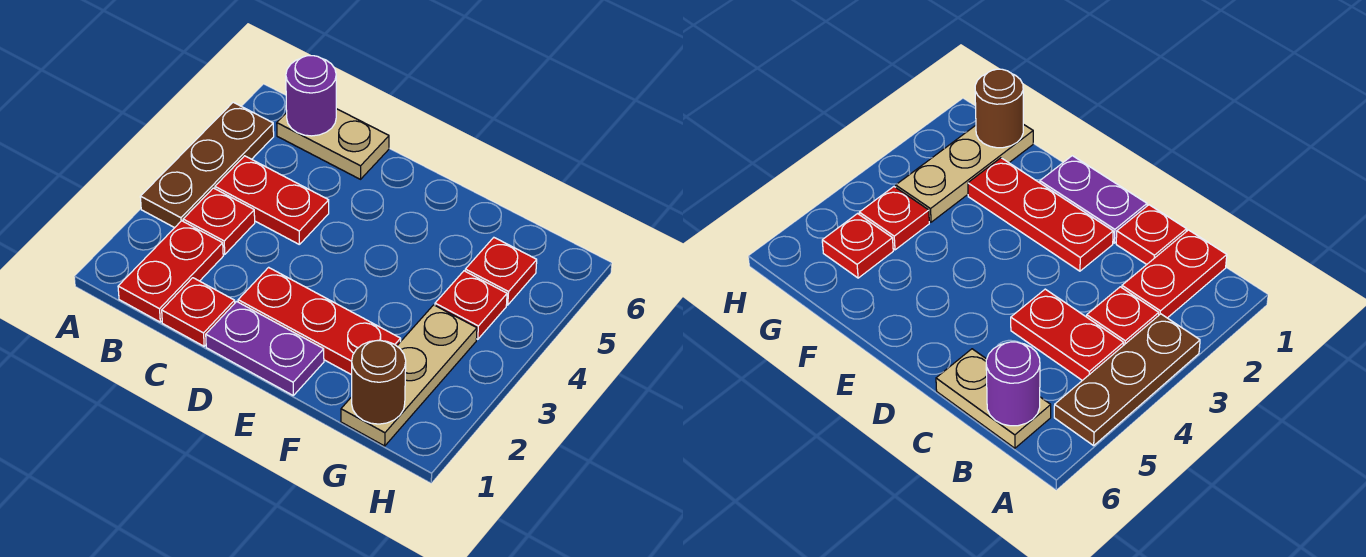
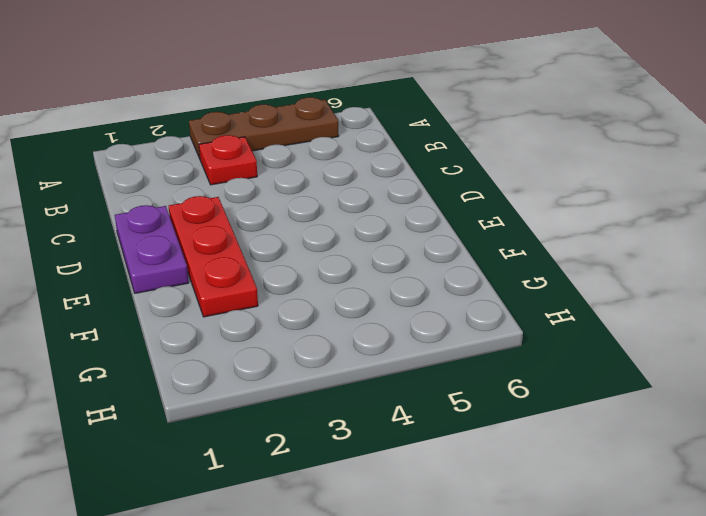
none -> red 1x2 plate [118,221,223,322]
none -> red 1x2 plate [215,156,329,245]
none -> tan 1x2 plate [277,109,389,179]

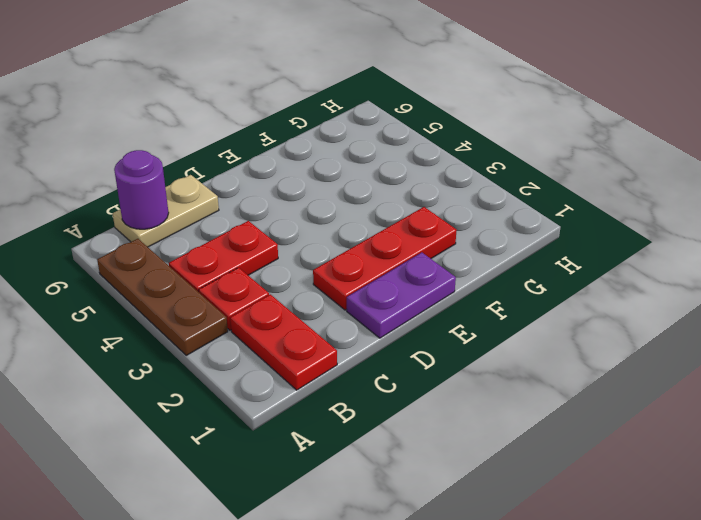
none -> red 1x1 plate [162,278,235,346]
none -> tan 1x3 plate [341,305,477,446]
none -> red 1x1 plate [435,271,507,339]

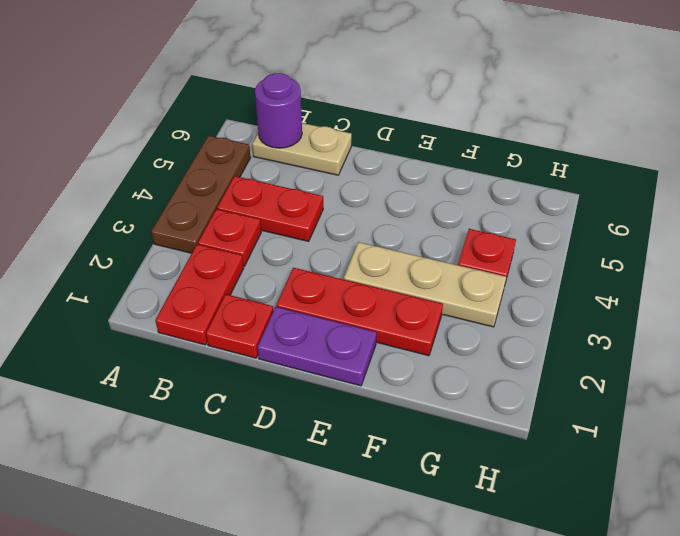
tan 1x3 plate [344,242,506,327] -> tan 1x3 plate turned to [341,305,477,446]
none -> red 1x1 plate [465,238,537,305]
none -> brown 1x1 round brick [352,340,406,424]

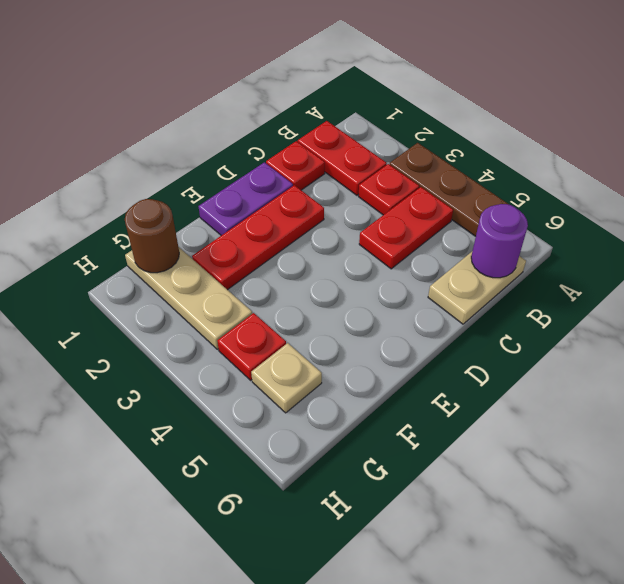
tan 1x1 plate [251,343,322,413] -> red 1x1 plate [465,238,537,305]

